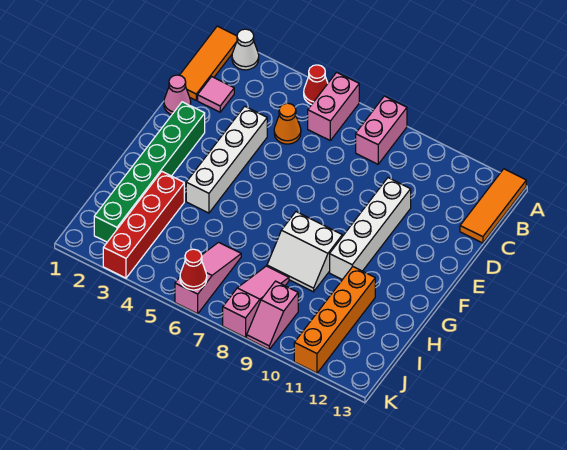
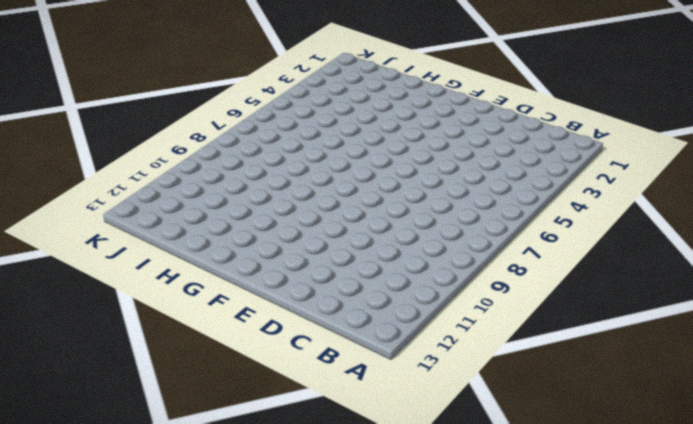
none -> orange 1x3 tile [180,26,237,100]
none -> white 1x1 cone [232,29,259,70]
none -> red 1x1 cone [304,65,328,105]

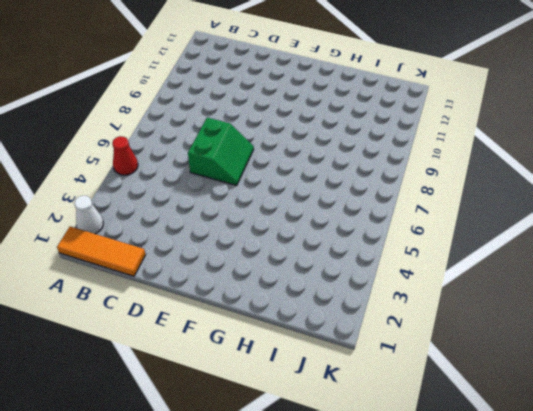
green 2x2 slope [188,118,254,185] -> none
none -> pink 1x2 brick [308,72,359,140]
none -> pink 1x2 brick [356,96,407,164]
none -> orange 1x3 tile [460,169,526,243]

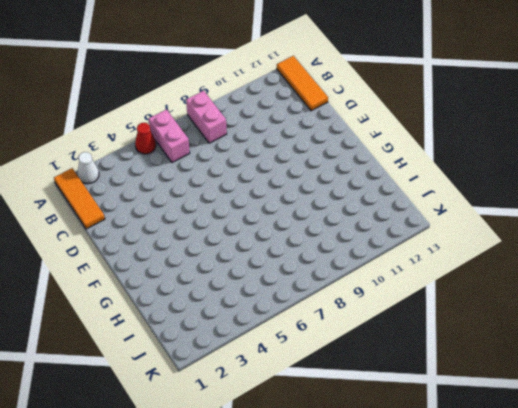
none -> pink 1x1 tile [198,77,234,112]
none -> orange 1x1 cone [274,103,301,144]
none -> pink 1x1 cone [164,75,191,115]

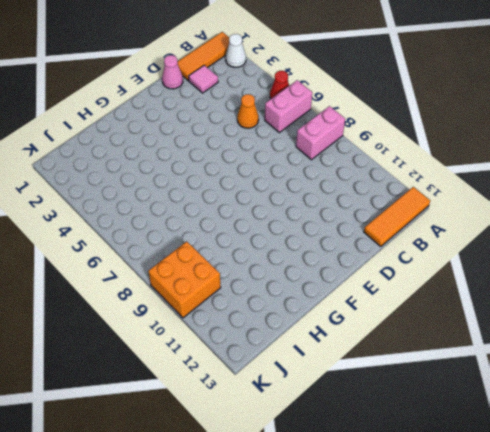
orange 2x2 brick [148,241,221,318] -> pink 1x2 slope [247,281,298,349]
none -> white 1x4 brick [186,106,267,213]
none -> white 1x4 brick [330,178,411,280]
none -> green 1x6 brick [94,102,205,242]

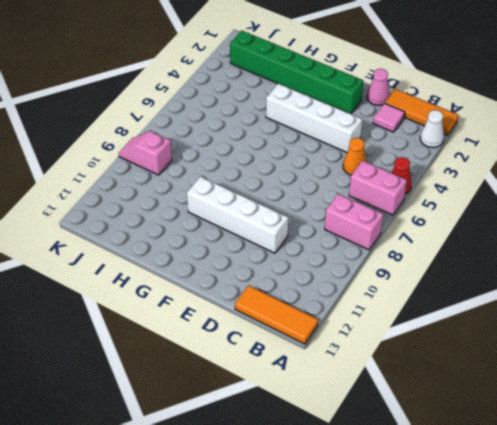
none -> white 2x2 slope [267,212,342,292]
none -> red 1x4 brick [103,172,184,278]
none -> orange 1x4 brick [294,267,375,373]

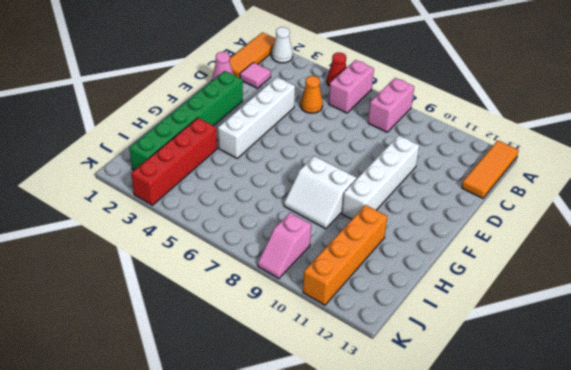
none -> pink 1x3 slope [175,242,241,314]
none -> pink 1x3 slope [223,266,289,338]
none -> red 1x1 cone [180,249,207,290]

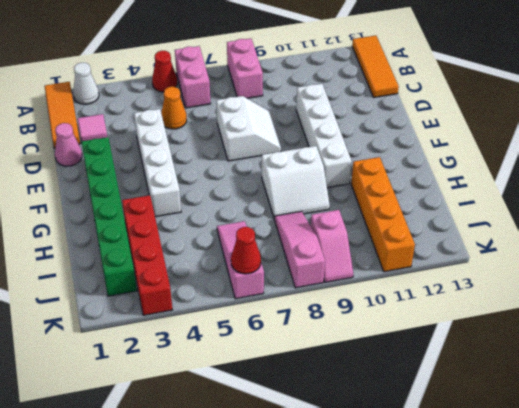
white 2x2 slope [216,96,281,161] -> none

